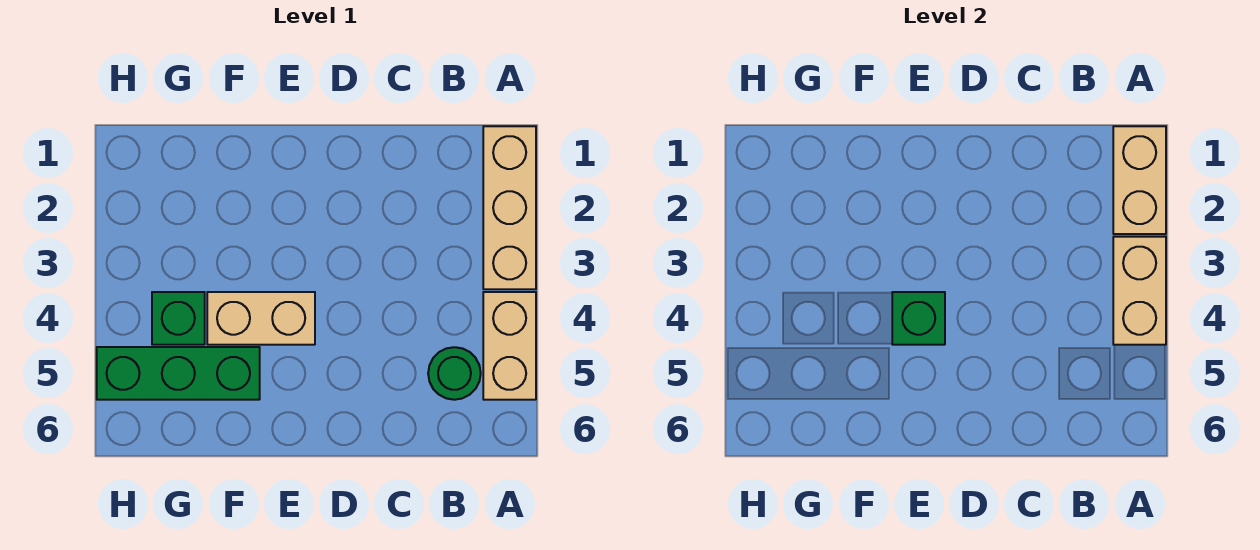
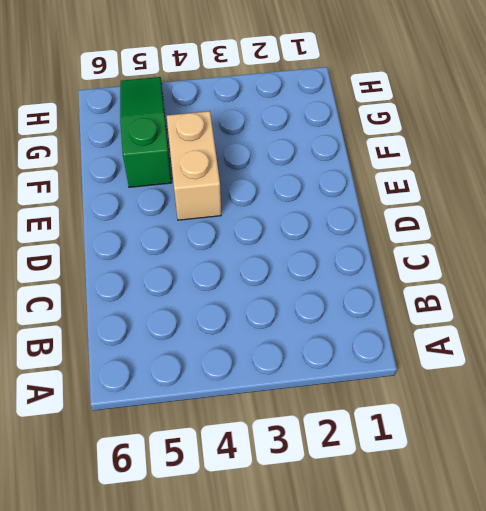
green 1x3 slope [120,77,172,187] -> green 1x3 brick [97,347,260,400]
none -> tan 1x3 brick [483,126,536,289]
none -> tan 1x2 brick [483,292,536,400]

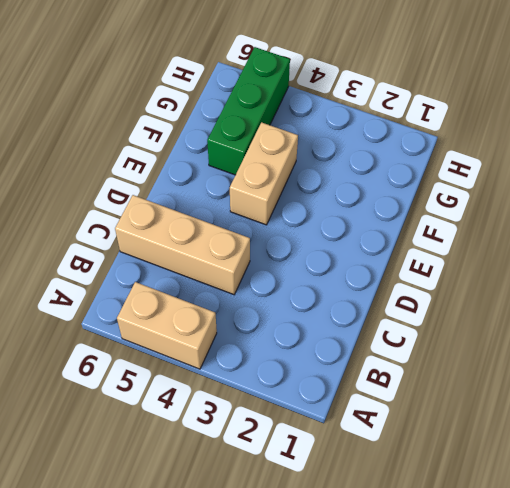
tan 1x3 brick [115,195,250,295] -> tan 1x3 brick moved to [483,126,536,289]
none -> green 1x1 round brick [428,347,481,400]
none -> green 1x1 brick [152,292,205,345]

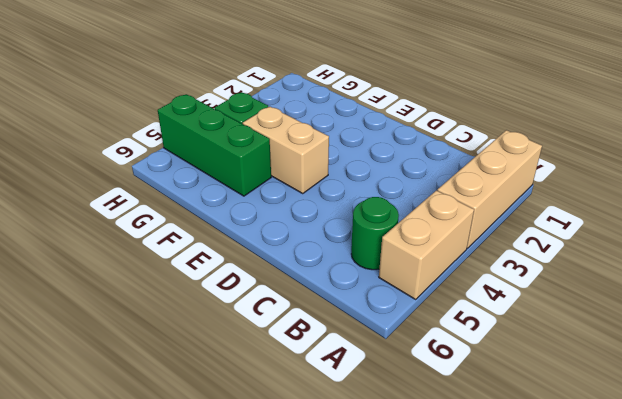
none -> tan 1x2 brick [1113,126,1166,234]
none -> tan 1x2 brick [1113,237,1166,345]

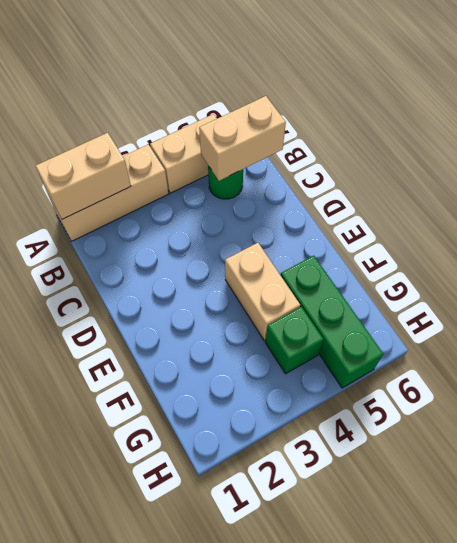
tan 1x2 brick [199,96,286,181] -> tan 1x2 brick moved to [1113,237,1166,345]
none -> green 1x1 brick [892,292,945,345]

